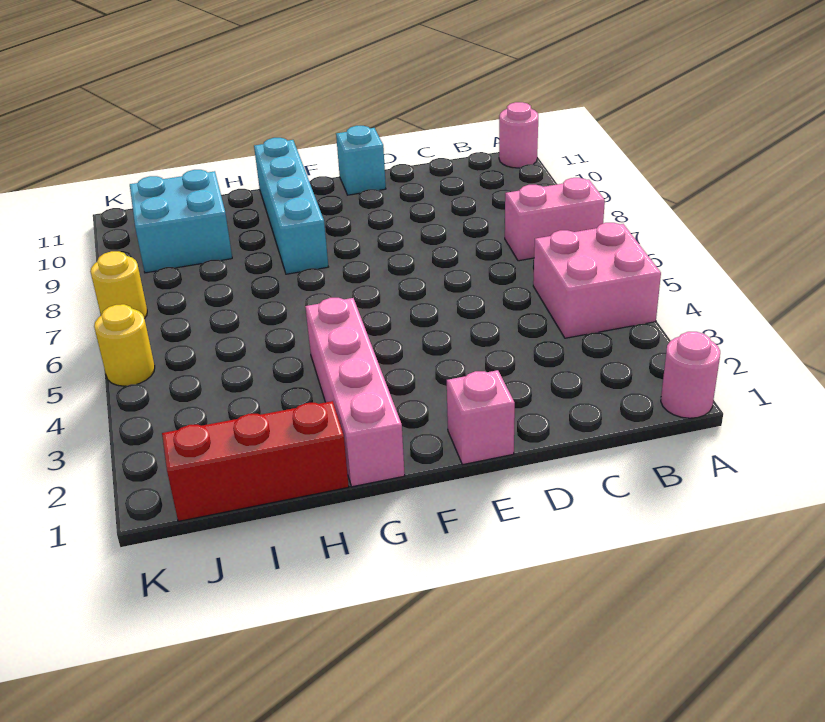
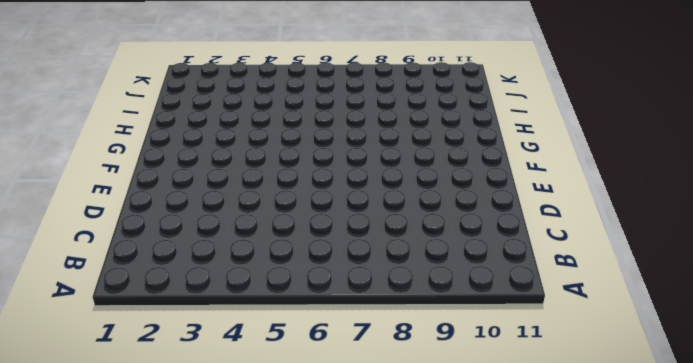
none -> pink 1x1 round brick [661,332,720,418]
none -> pink 2x2 brick [533,223,661,338]
none -> pink 1x2 brick [505,178,605,261]

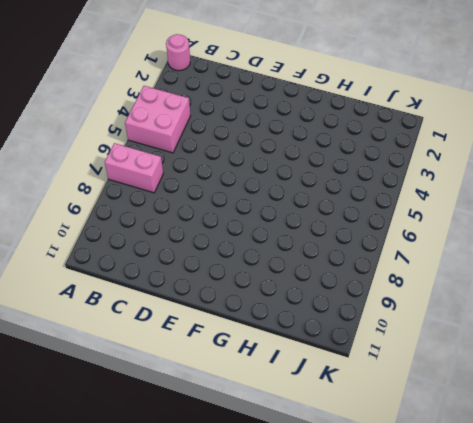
none -> pink 1x1 round brick [499,102,538,168]
none -> pink 1x1 brick [447,370,515,465]
none -> cyan 1x1 brick [336,126,386,195]

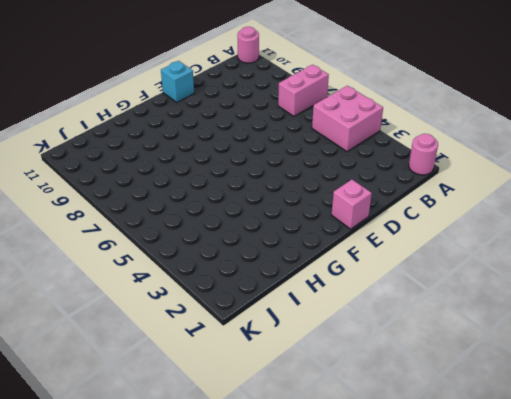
none -> pink 1x4 brick [305,298,405,487]
none -> cyan 1x4 brick [254,138,328,274]
none -> red 1x3 brick [162,401,349,521]

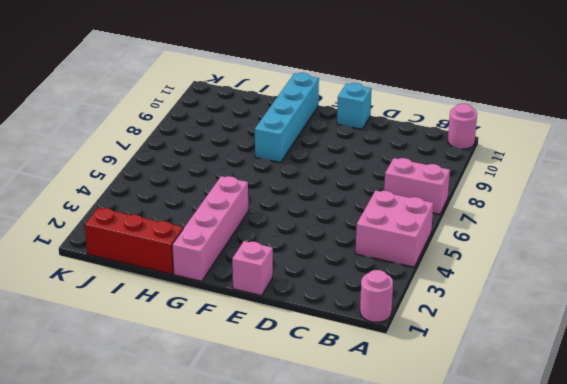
none -> cyan 2x2 brick [130,170,232,273]
none -> yellow 1x1 round brick [94,304,155,386]
none -> yellow 1x1 round brick [90,251,147,319]

